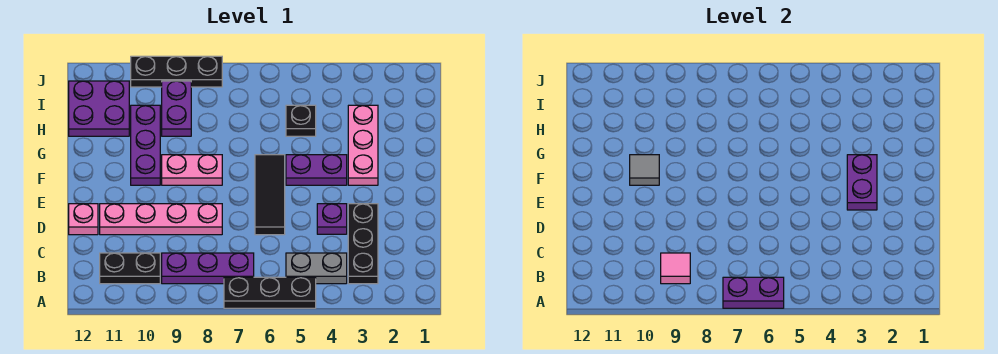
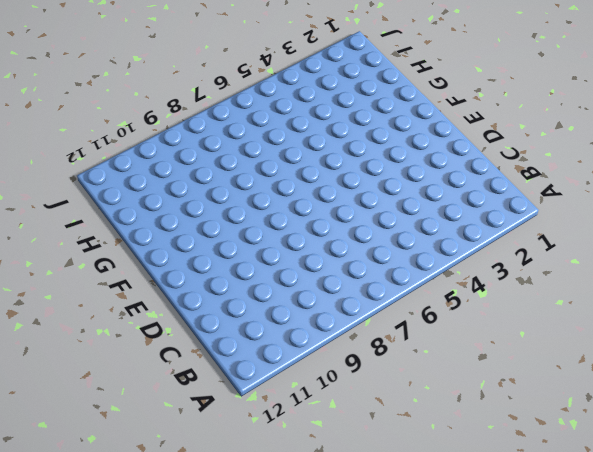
none -> black 1x3 plate [224,277,316,308]
none -> black 1x3 plate [348,204,378,284]
none -> grey 1x2 plate [286,253,347,284]

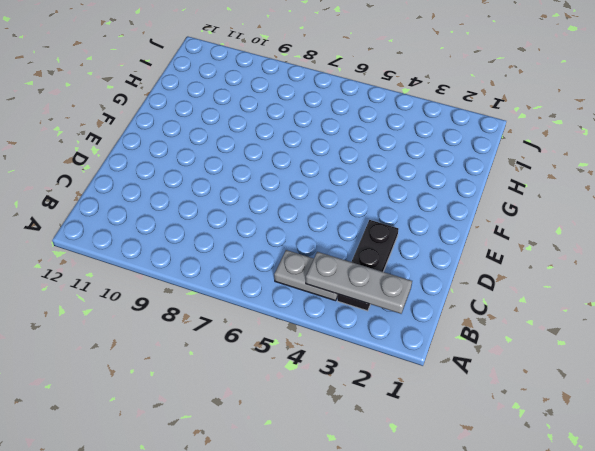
grey 1x3 plate [306,252,412,314] -> none
none -> black 1x3 plate [224,277,316,308]
none -> purple 1x3 plate [162,253,254,284]
none -> black 1x2 plate [100,253,160,284]

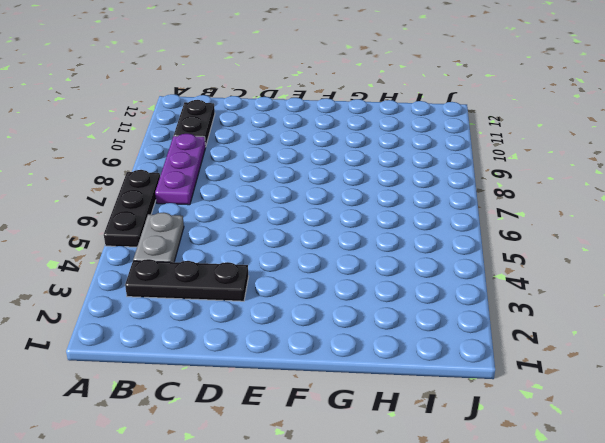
none -> purple 1x1 plate [317,204,347,234]
none -> black 1x3 tile [255,155,285,235]
none -> pink 1x4 plate [100,204,222,235]

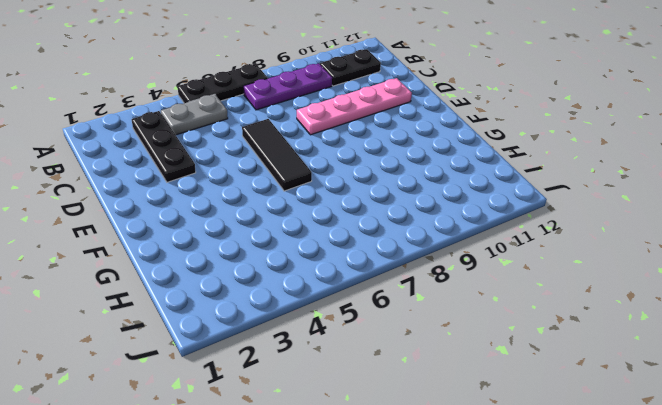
none -> purple 1x1 plate [317,204,347,234]
none -> pink 1x1 plate [69,204,98,235]
none -> pink 1x3 plate [348,105,378,185]

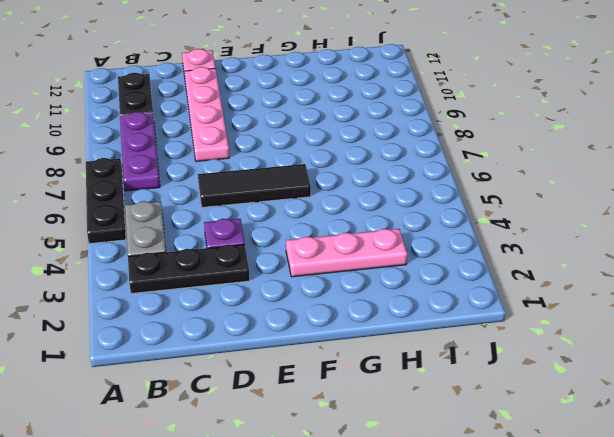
none -> purple 1x2 plate [286,155,347,185]
none -> pink 1x2 plate [162,155,222,185]
none -> purple 1x3 plate [131,105,160,185]

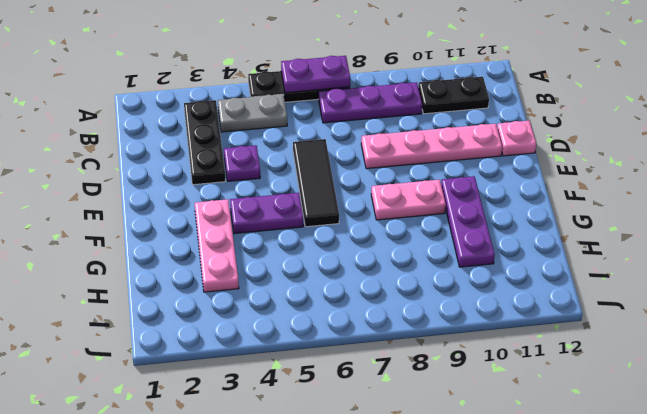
none -> black 1x1 plate [286,105,316,136]
none -> purple 1x2 plate [162,81,191,136]
none -> purple 2x2 plate [69,81,129,136]

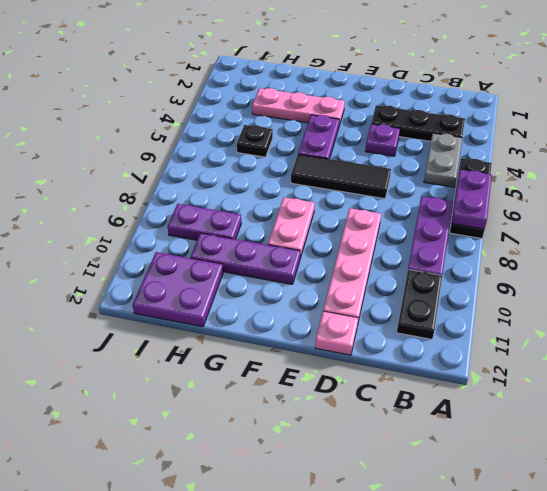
none -> black 1x3 plate [131,56,222,87]
none -> pink 1x1 tile [661,253,690,284]
none -> purple 1x2 plate [847,155,877,210]

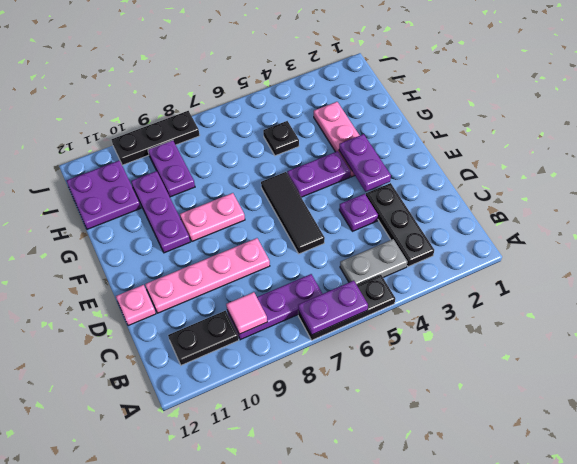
none -> grey 1x1 tile [630,155,659,185]

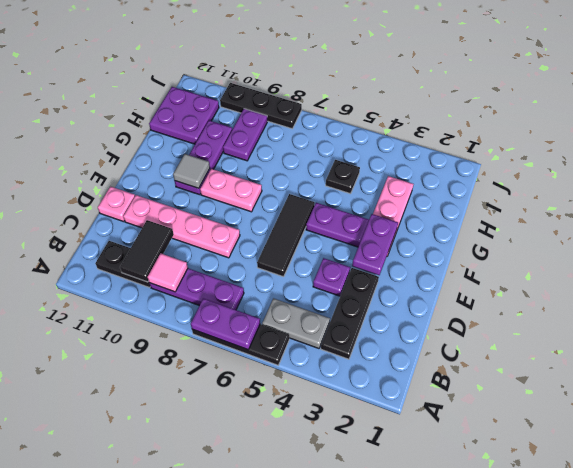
black 1x2 tile [120,220,174,282] -> none

